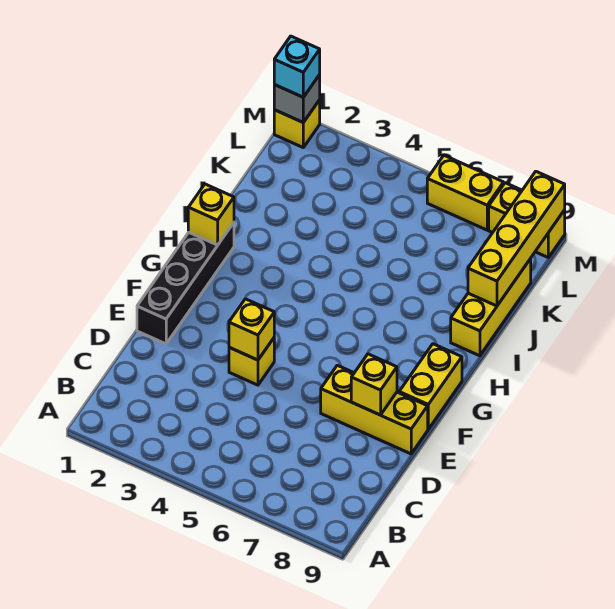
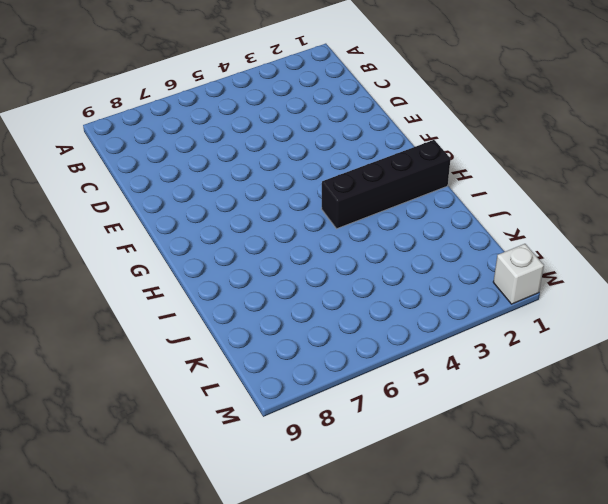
black 1x4 brick [322,140,451,229] -> black 1x4 brick turned to [137,223,234,344]
white 1x1 brick [493,244,544,304] -> yellow 1x1 brick [274,100,320,147]
none -> yellow 1x1 brick [229,338,274,385]
none -> yellow 1x3 brick [321,365,428,454]
none -> yellow 1x2 brick [399,344,462,429]

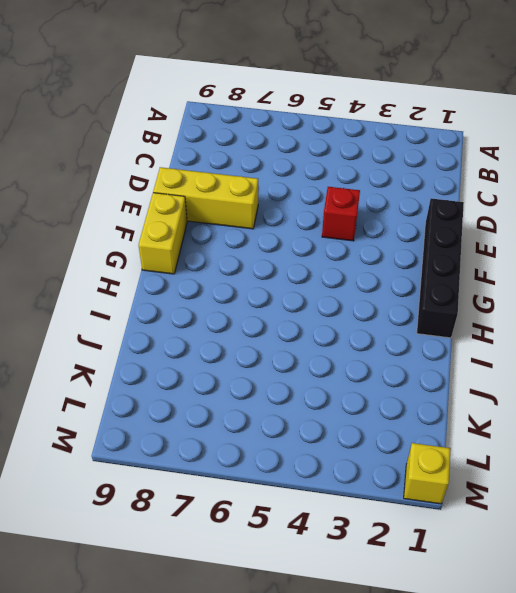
red 1x1 brick [322,187,360,241] -> yellow 1x1 brick [229,338,274,385]
none -> yellow 1x3 brick [451,259,531,356]
none -> yellow 1x2 brick [427,155,504,230]
none -> yellow 1x2 brick [489,183,565,257]

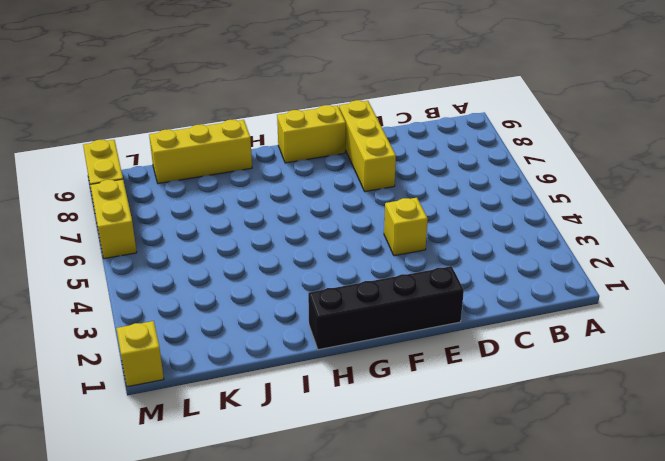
none -> yellow 1x1 brick [229,299,274,360]
none -> yellow 1x1 brick [351,354,397,415]
none -> yellow 1x1 brick [188,184,234,245]

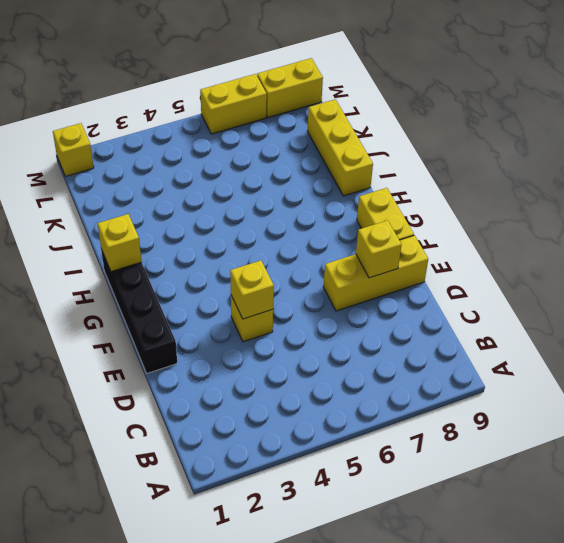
none -> yellow 1x4 brick [468,172,565,306]
none -> grey 1x1 brick [274,75,320,122]
none -> cyan 1x1 brick [274,36,320,97]

